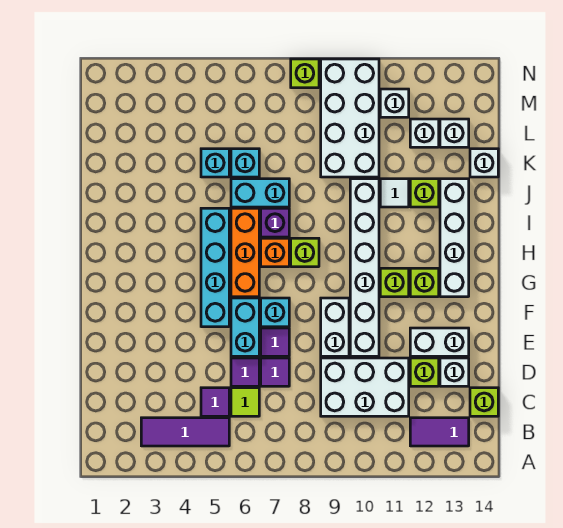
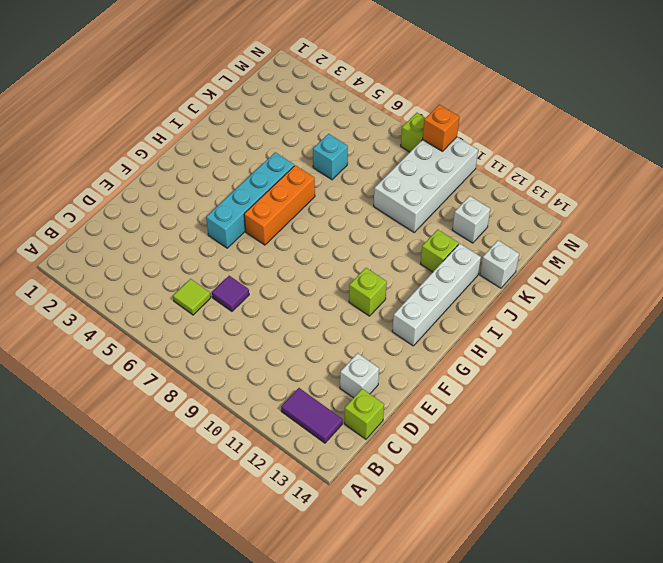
orange 1x1 brick [423,105,459,151] -> orange 1x1 brick moved to [261,238,289,267]
none -> purple 1x3 tile [141,418,229,446]
none -> purple 1x1 tile [201,388,229,416]
none -> white 2x3 brick [321,358,409,416]
none -> purple 1x1 tile [231,358,259,386]

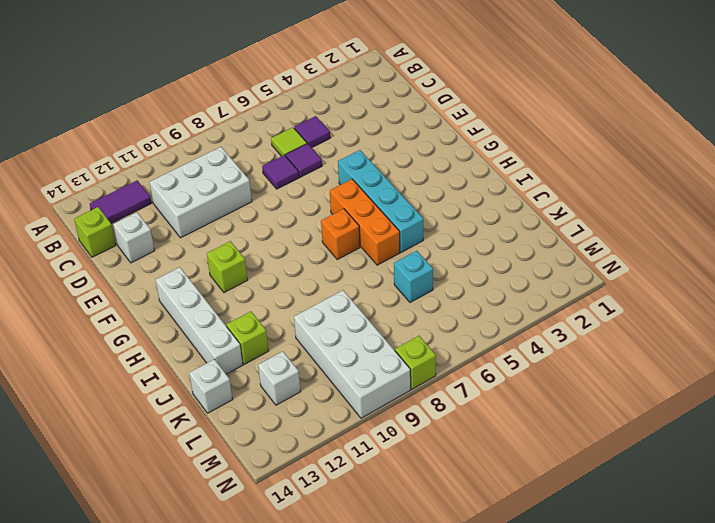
none -> purple 1x3 tile [141,418,229,446]
none -> lime 1x1 brick [410,358,439,386]
none -> cyan 1x2 brick [231,298,259,356]
none -> purple 1x1 tile [261,328,289,356]

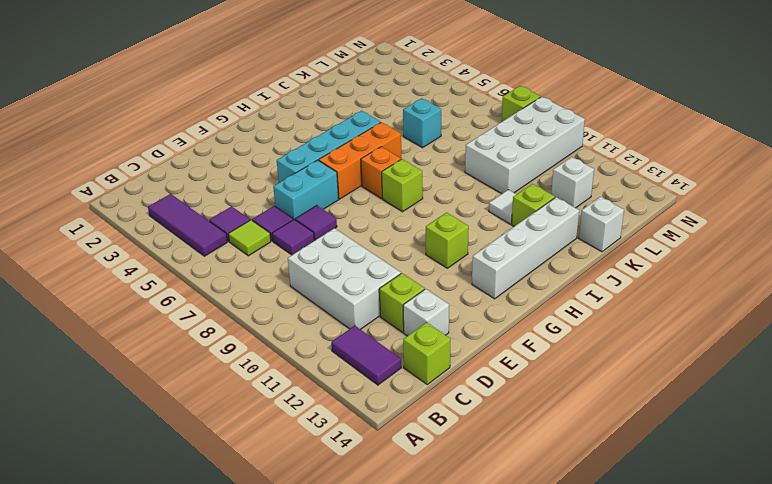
none -> white 1x2 brick [321,298,349,356]
none -> white 1x6 brick [350,179,379,356]
none -> white 1x2 brick [410,328,469,356]
none -> cyan 1x1 brick [261,298,289,327]

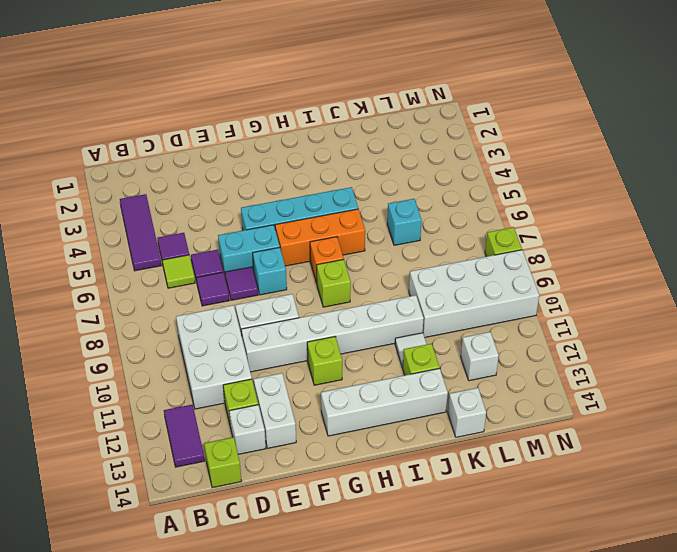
none -> lime 1x1 brick [410,268,439,297]
none -> purple 1x1 brick [261,208,289,237]
none -> cyan 1x2 brick [231,179,289,207]
none -> cyan 1x1 brick [201,149,229,177]

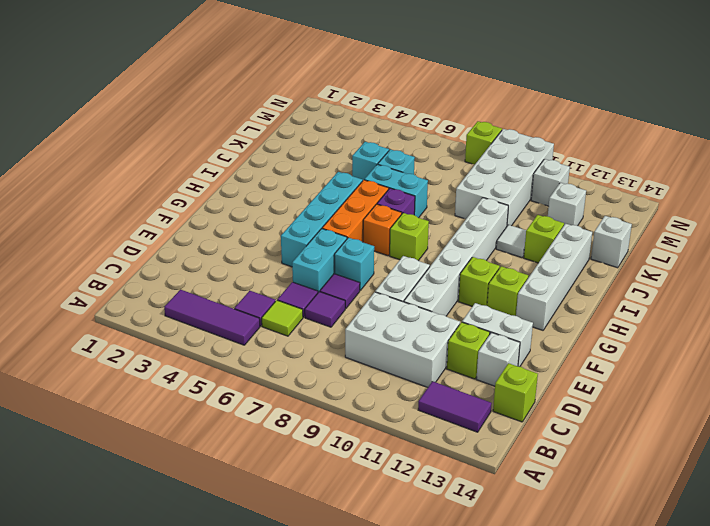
none -> white 1x1 brick [440,119,469,147]

